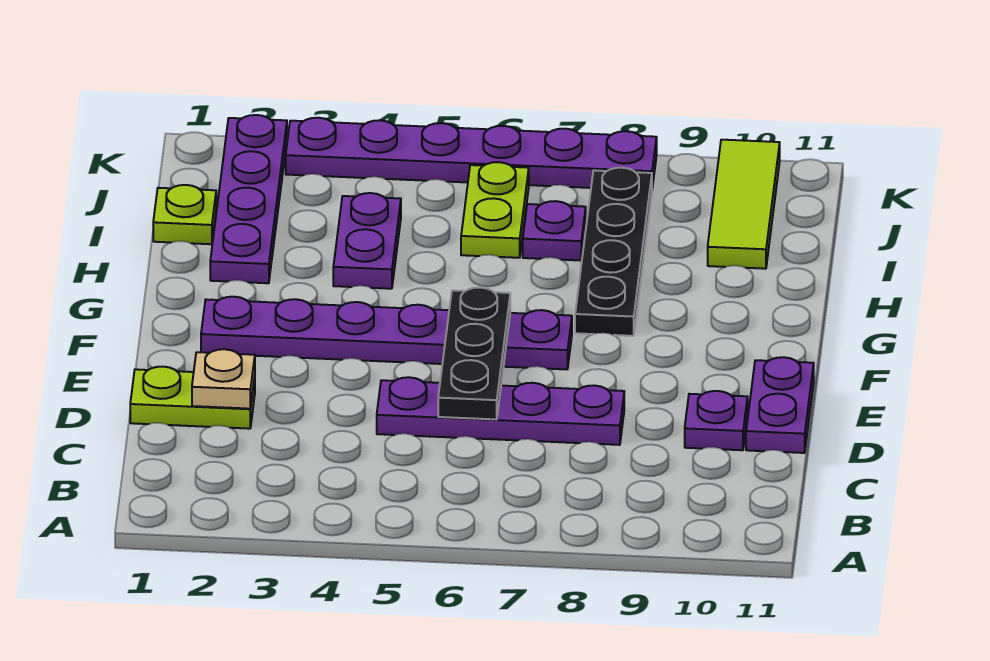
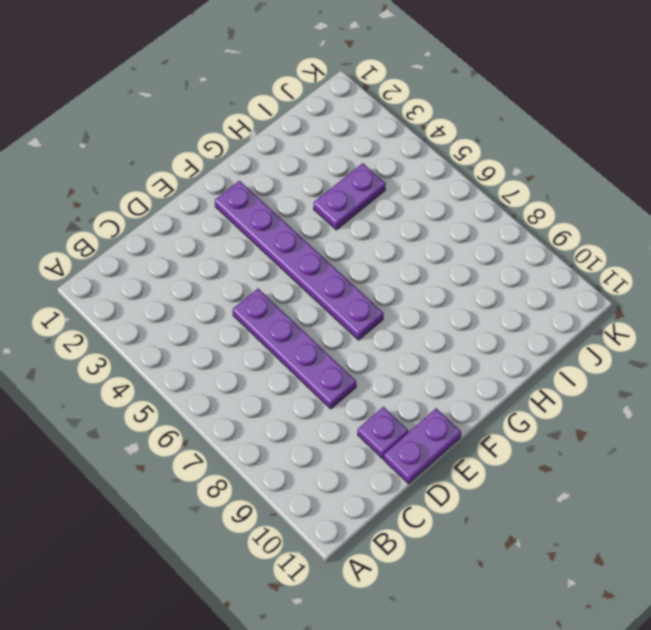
none -> lime 1x2 plate [130,367,255,429]
none -> black 1x4 plate [575,168,652,336]
none -> purple 1x4 plate [210,115,287,283]

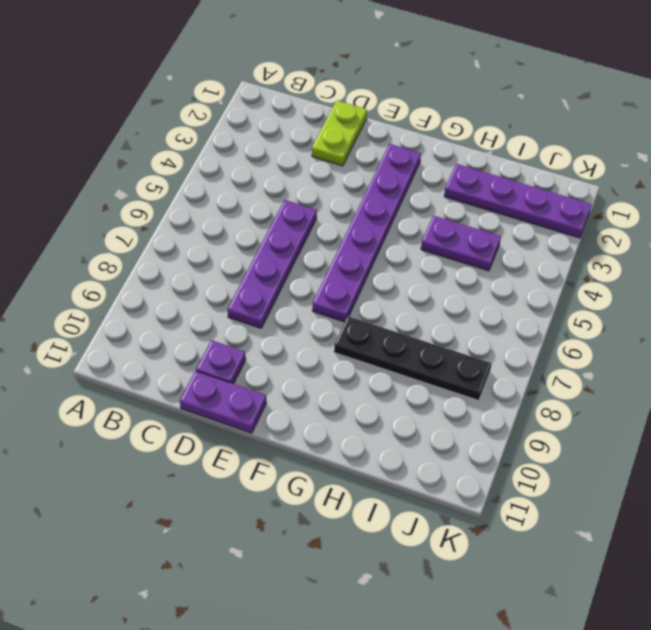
none -> lime 1x1 plate [153,185,216,244]
none -> lime 1x2 plate [461,162,529,258]
none -> purple 1x1 plate [523,201,586,261]

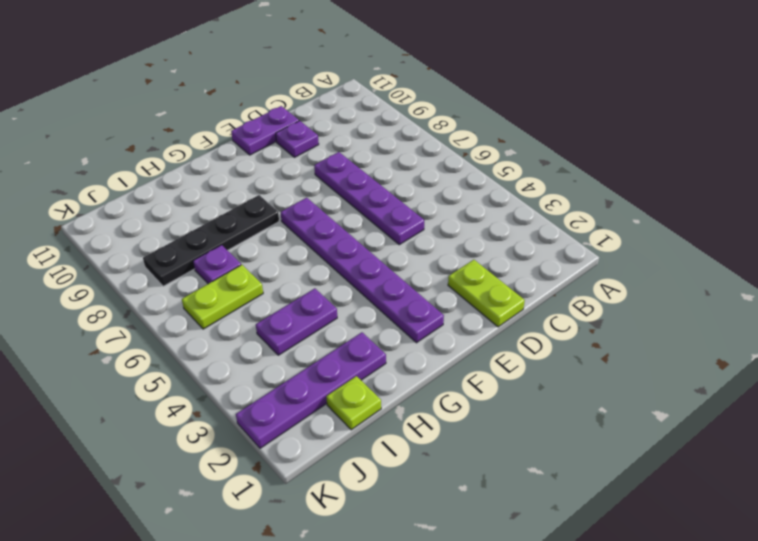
none -> lime 1x3 tile [708,140,780,269]
none -> purple 1x6 plate [286,118,657,188]
none -> tan 1x1 plate [192,349,255,409]

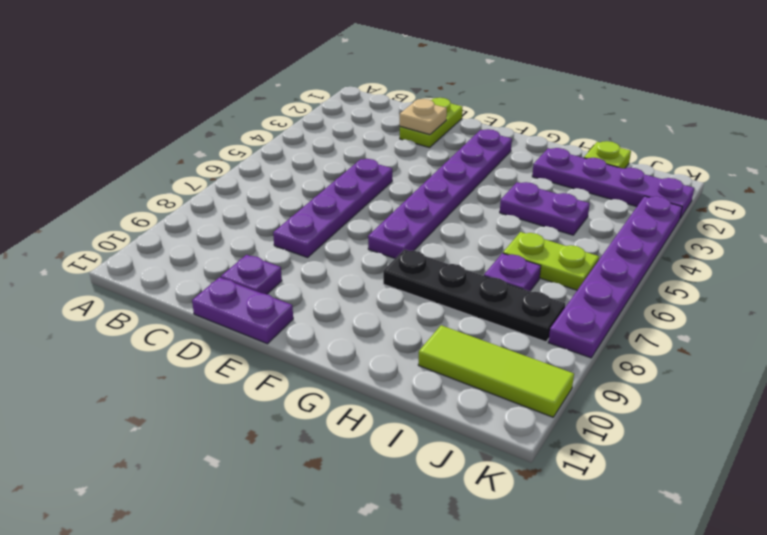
none -> black 1x3 plate [438,288,510,419]

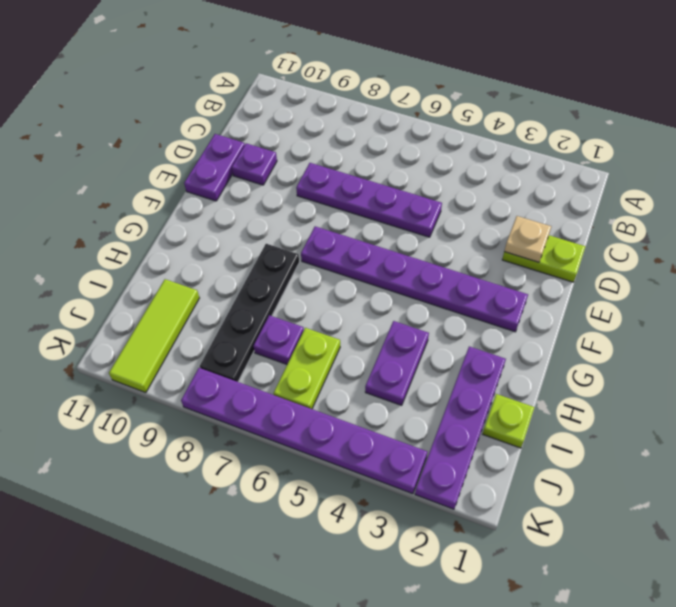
none -> black 1x3 plate [438,288,510,419]

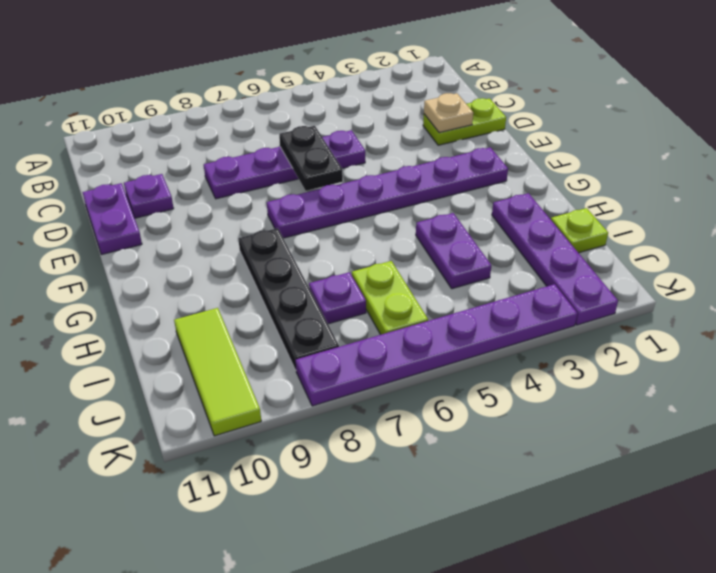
black 1x2 plate [279,126,343,191] -> black 1x3 plate [438,288,510,419]

